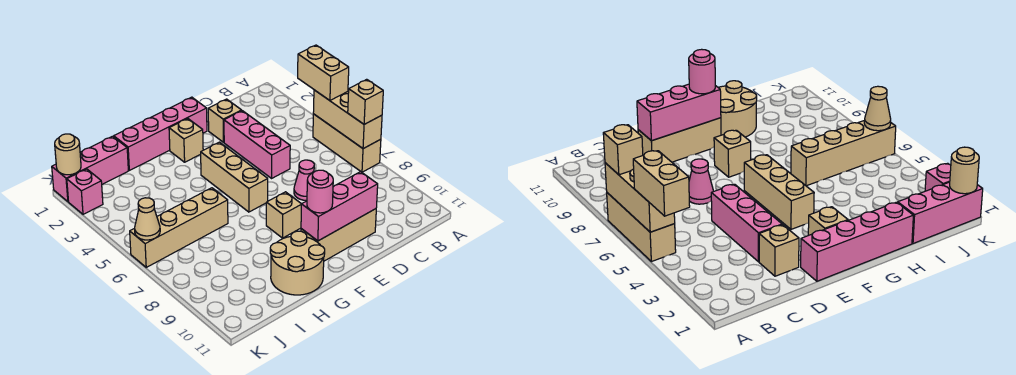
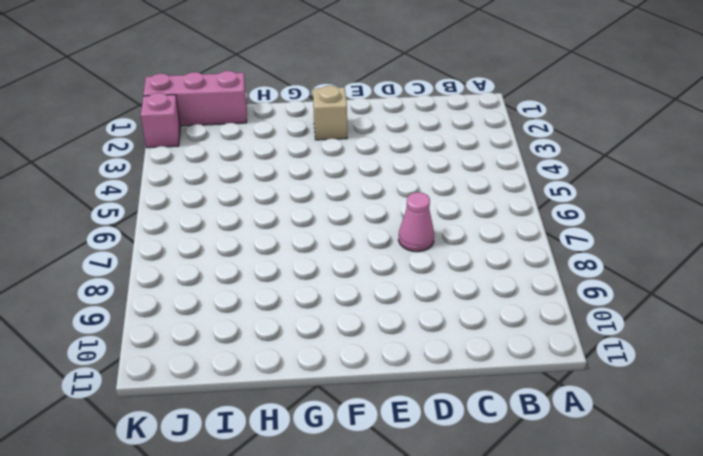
none -> tan 1x3 brick [313,114,381,172]
none -> tan 1x1 brick [208,99,242,142]
none -> pink 1x3 brick [224,111,290,178]

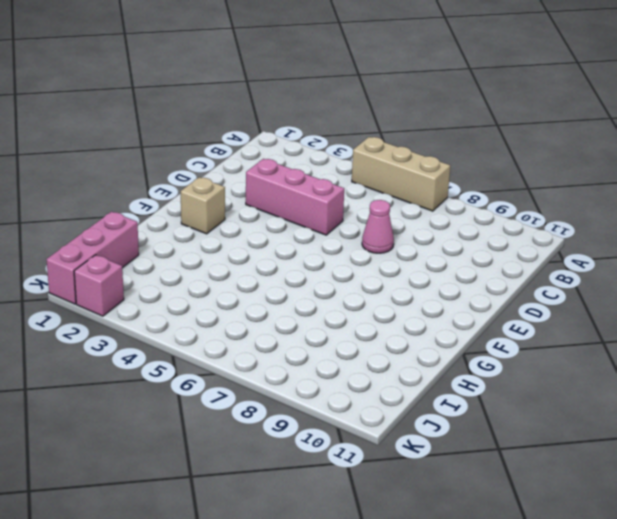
none -> tan 1x1 brick [208,99,242,142]
none -> tan 1x3 brick [301,209,376,261]
none -> pink 1x4 brick [114,97,207,170]

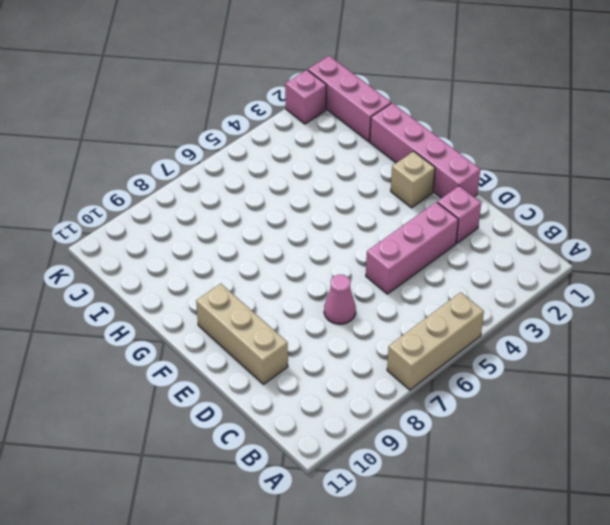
pink 1x1 brick [437,186,481,243] -> tan 1x1 brick [208,99,242,142]
none -> tan 1x3 brick [201,142,268,212]
none -> tan 1x1 brick [266,192,302,238]
none -> tan 2x2 round brick [270,231,325,295]

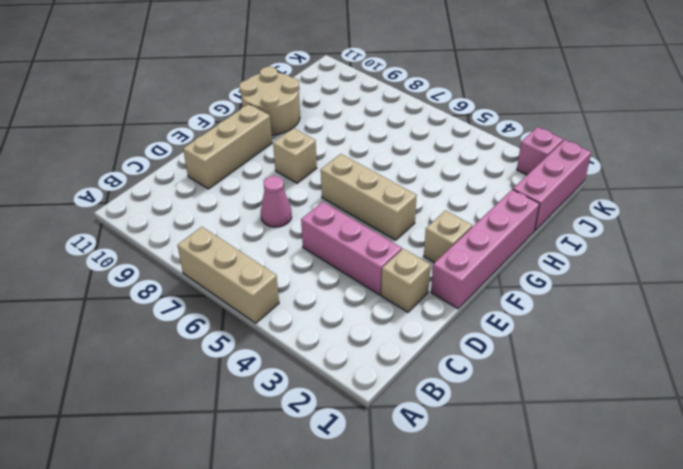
none -> tan 1x4 brick [130,188,228,267]
none -> tan 1x3 brick [313,90,382,149]
none -> pink 1x3 brick [301,172,378,241]

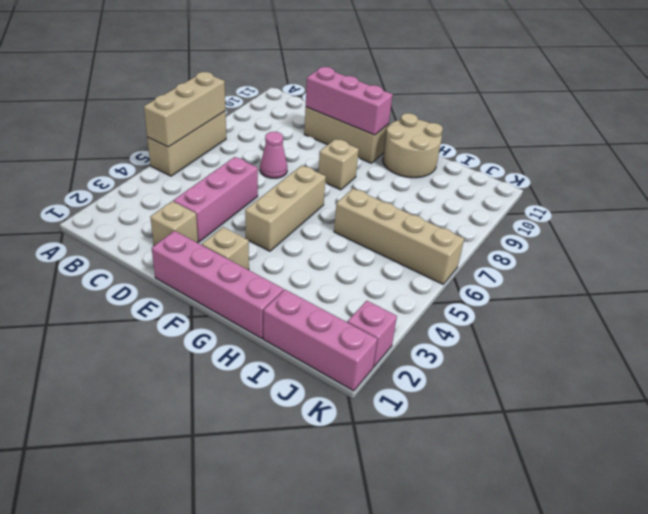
none -> tan 1x1 round brick [55,134,81,175]
none -> tan 1x1 cone [135,198,160,240]
none -> tan 1x2 brick [298,45,349,100]

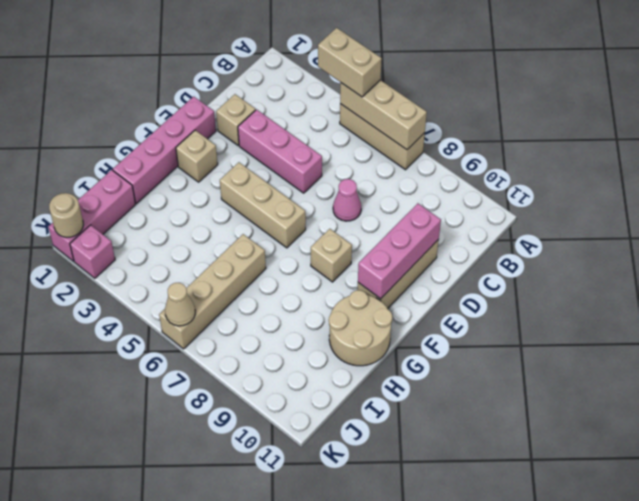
none -> tan 1x1 brick [348,79,383,124]
none -> pink 1x1 round brick [307,170,333,213]

